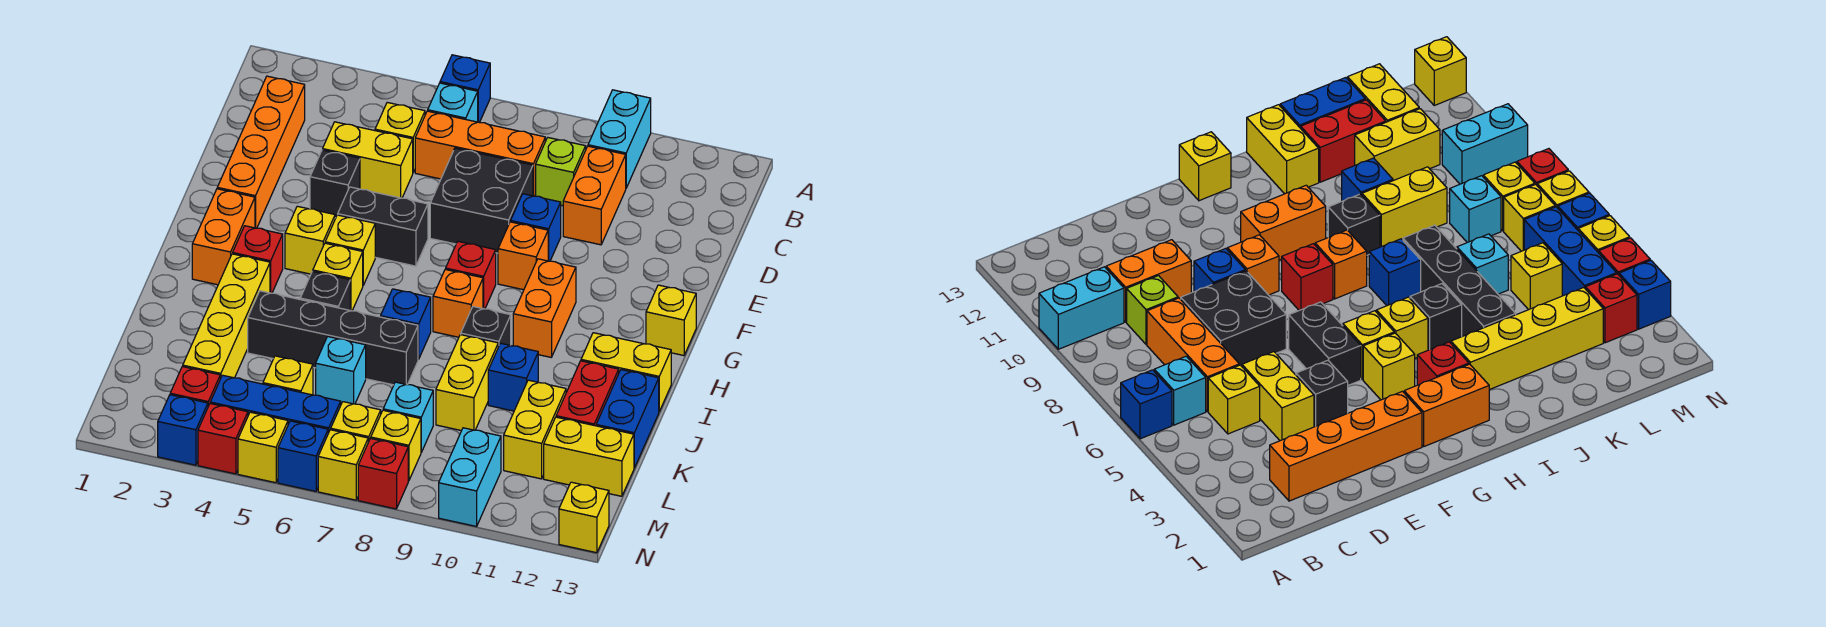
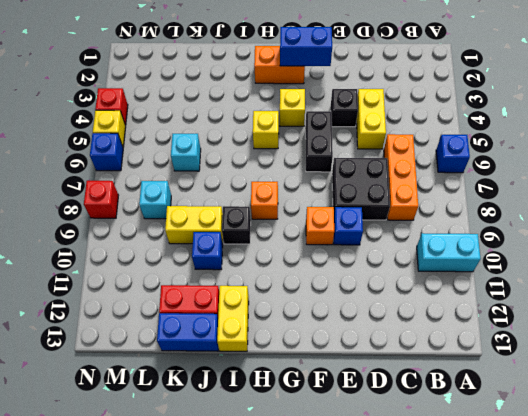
blue 1x2 brick [280,27,332,66] -> none
none -> cyan 1x1 brick [428,83,478,122]
none -> orange 1x4 brick [217,76,305,228]
none -> yellow 1x1 brick [375,102,425,172]
none -> lime 1x1 brick [536,138,586,206]

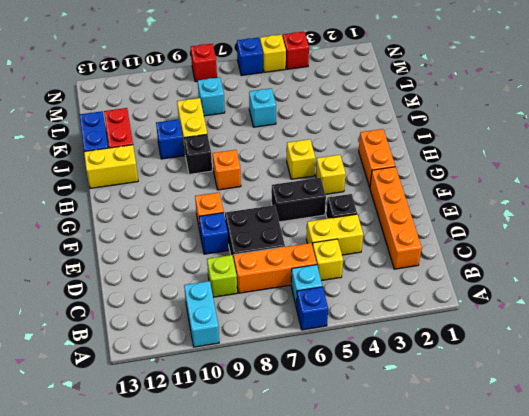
none -> orange 1x2 brick [563,146,626,245]
none -> yellow 1x1 brick [325,215,375,285]
none -> red 1x1 brick [446,241,496,309]
none -> orange 1x2 brick [513,259,576,357]

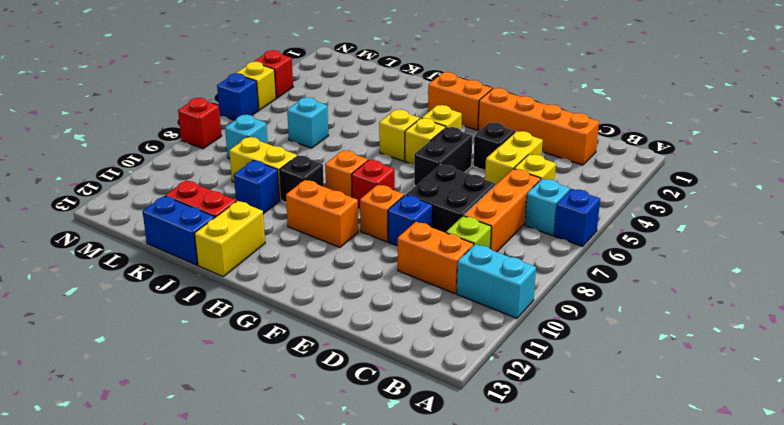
none -> yellow 1x1 brick [646,285,696,356]
none -> red 1x1 brick [233,226,283,293]
none -> yellow 1x4 brick [183,254,270,379]
none -> black 1x1 brick [300,271,350,310]

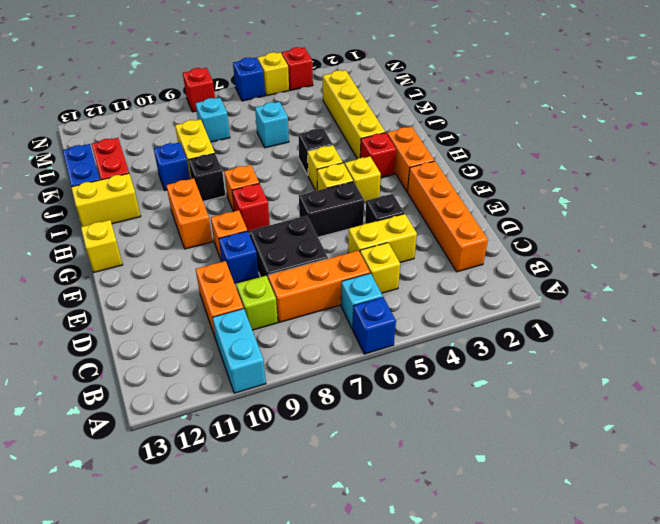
none -> blue 1x1 brick [381,289,431,359]
none -> black 1x4 brick [248,291,418,385]
none -> yellow 1x2 brick [504,380,566,479]
none -> yellow 1x1 brick [263,356,313,395]

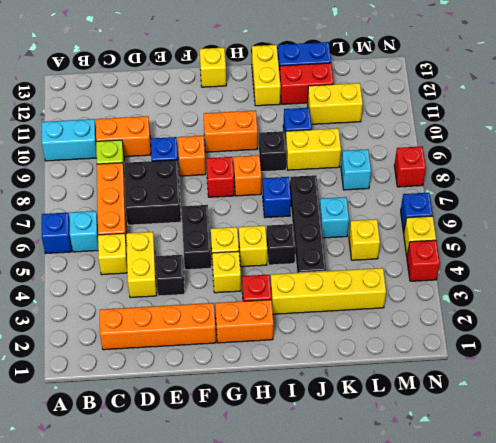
none -> yellow 1x2 brick [544,417,634,496]
none -> red 1x1 brick [170,367,220,406]
none -> blue 1x3 brick [210,375,341,433]
none -> yellow 1x1 brick [331,402,381,442]

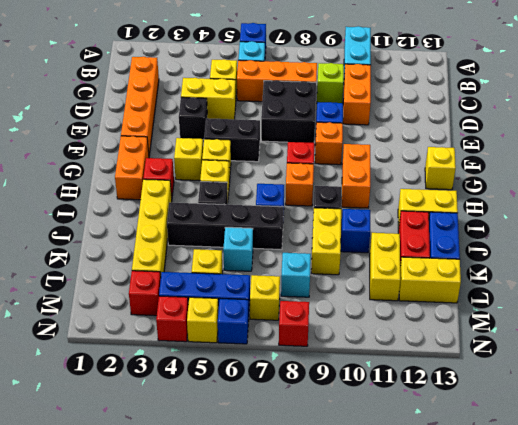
none -> yellow 1x1 brick [371,410,421,481]
none -> cyan 1x2 brick [439,428,501,526]
none -> blue 1x1 brick [158,395,208,465]
none -> yellow 1x1 brick [318,430,368,500]

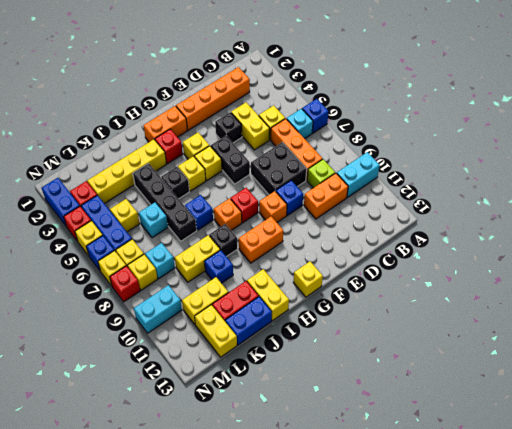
blue 1x2 brick [42,178,80,227] -> blue 1x1 brick [158,395,208,465]
none -> yellow 1x1 brick [559,482,609,553]

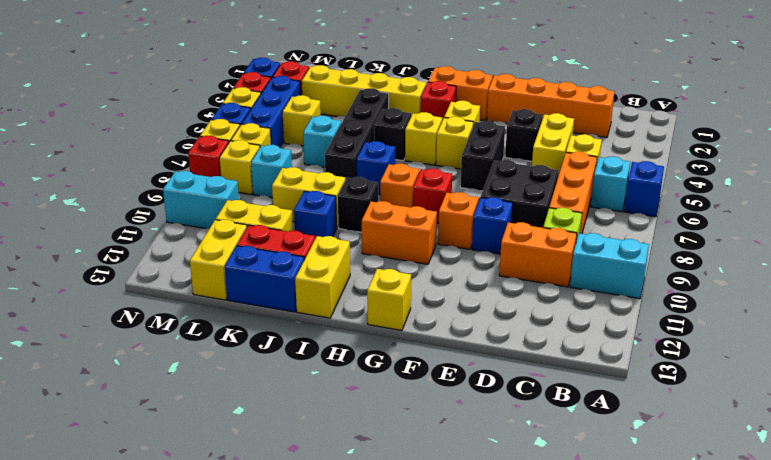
none -> yellow 1x1 brick [559,482,609,553]

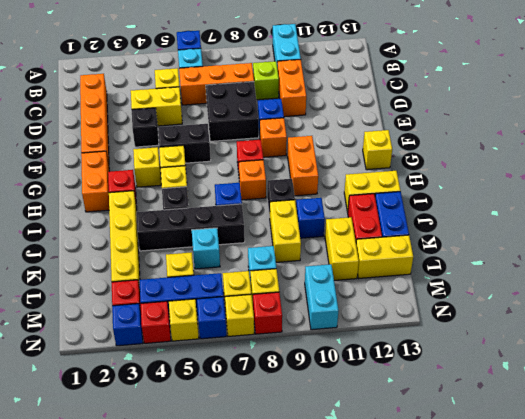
none -> yellow 1x1 brick [559,482,609,553]

